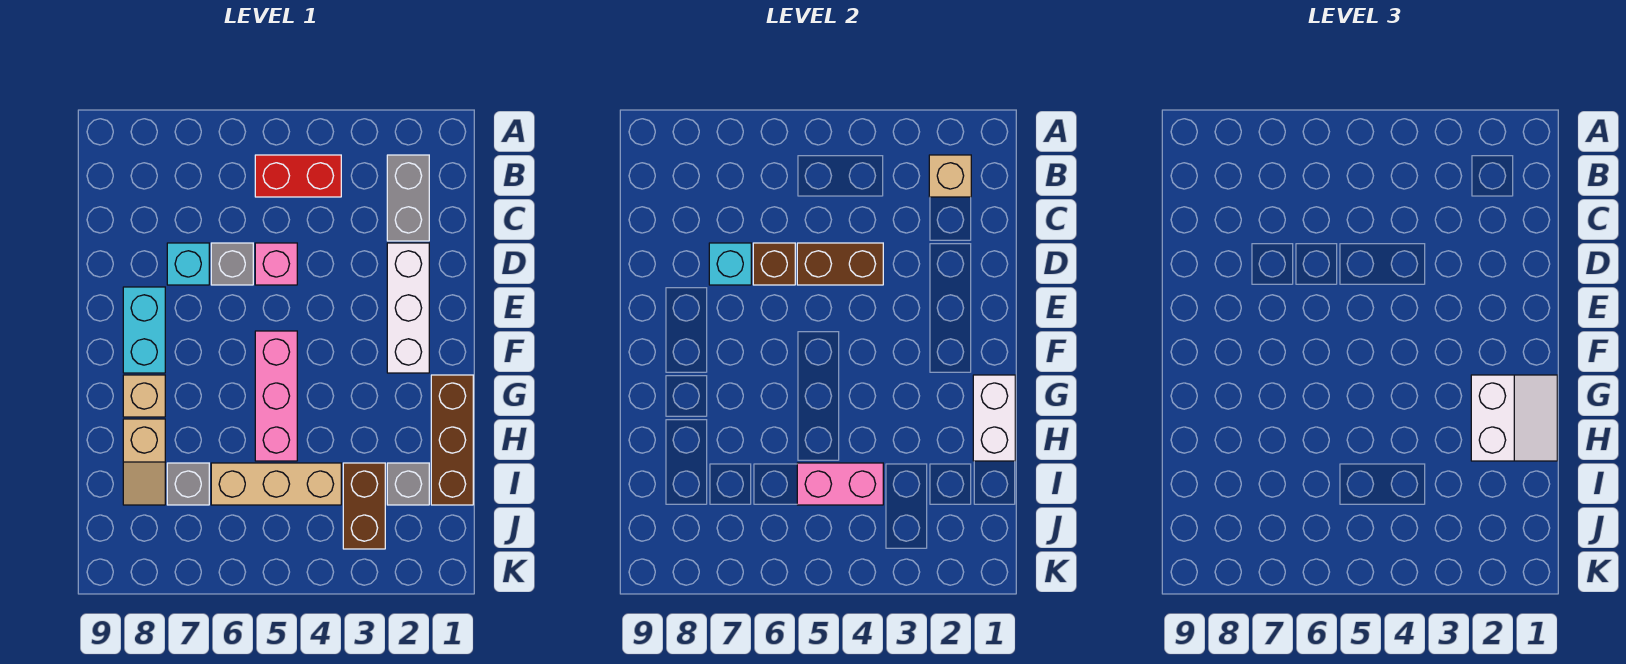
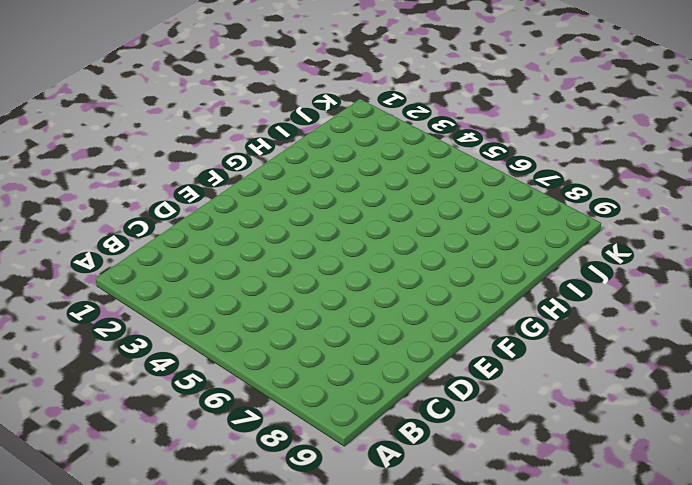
none -> grey 1x2 brick [387,155,429,241]
none -> red 1x2 brick [255,155,341,197]
none -> white 1x3 brick [387,243,429,373]

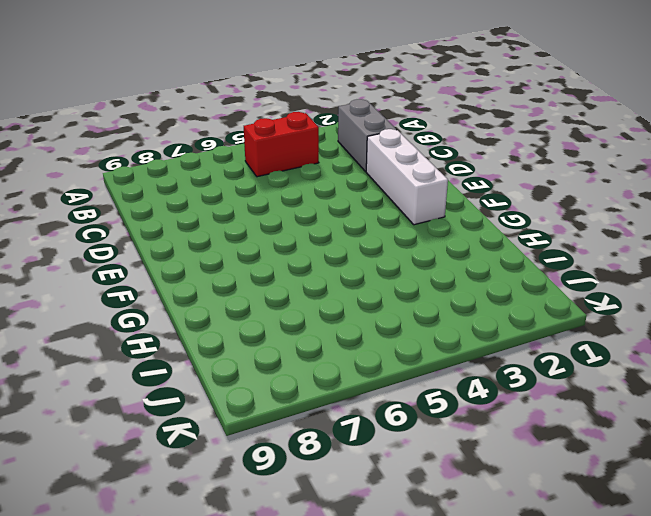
none -> pink 1x1 brick [255,243,297,285]
none -> grey 1x1 brick [211,243,253,285]
none -> cyan 1x1 brick [167,243,209,285]

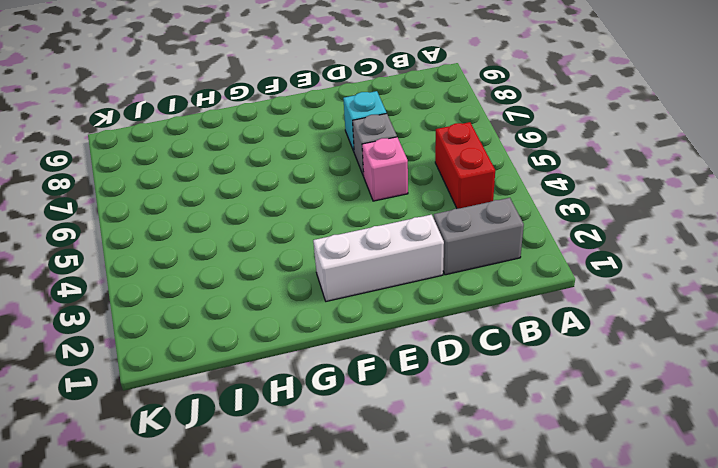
none -> cyan 1x2 brick [123,287,165,373]
none -> pink 1x3 brick [255,331,297,461]
none -> brown 1x3 brick [431,375,473,505]

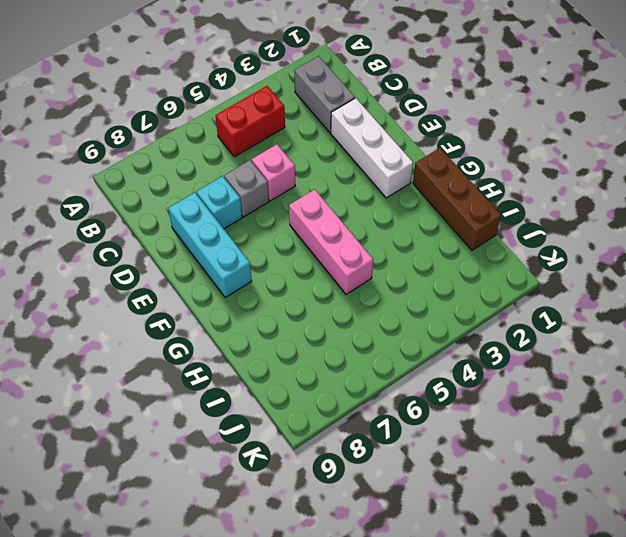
cyan 1x3 brick [168,193,252,298] -> cyan 1x2 brick [123,287,165,373]
none -> tan 1x1 brick [123,375,165,417]
none -> tan 1x2 slope [123,419,165,505]
none -> grey 1x1 brick [387,463,429,505]

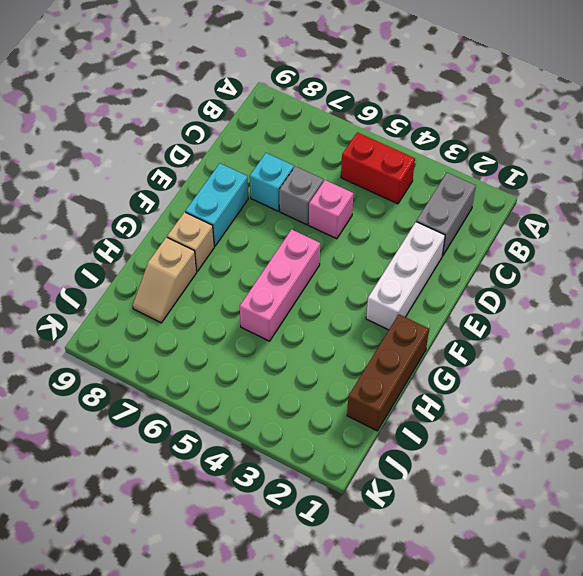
none -> grey 1x1 brick [387,463,429,505]
none -> brown 1x2 brick [343,463,385,549]
none -> tan 1x3 brick [211,463,341,505]

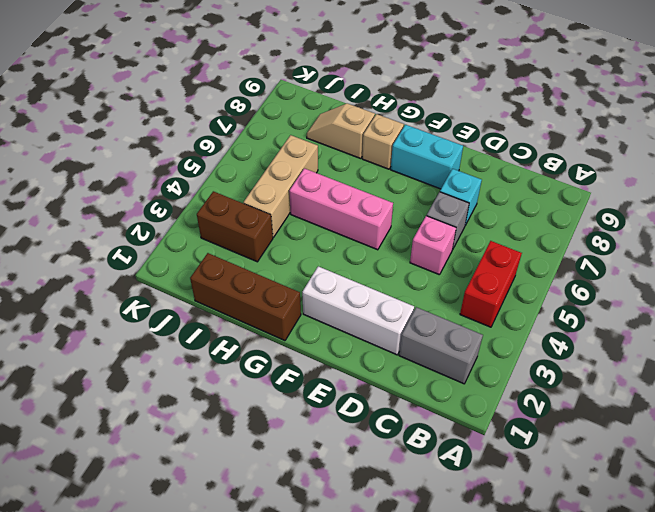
none -> grey 1x1 brick [387,463,429,505]
none -> grey 1x1 brick [167,463,209,505]
none -> tan 1x1 brick [929,155,971,197]

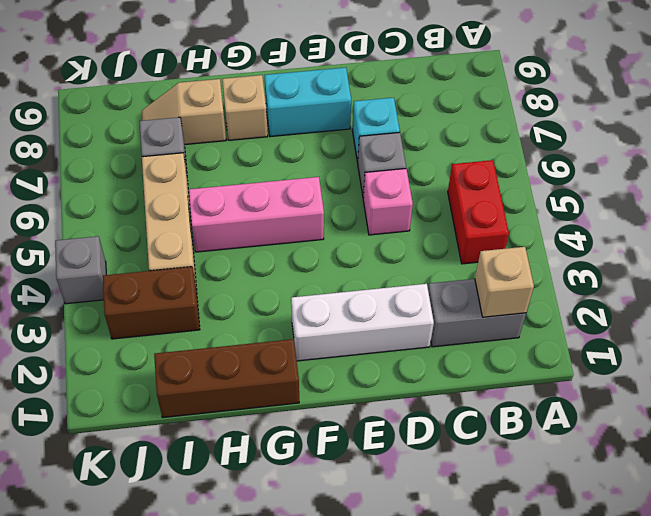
grey 1x1 brick [55,236,106,304] -> grey 1x1 brick moved to [387,463,429,505]
none -> brown 1x2 brick [797,243,883,285]
none -> brown 1x1 brick [753,243,795,285]
none -> cyan 1x1 brick [709,243,751,285]

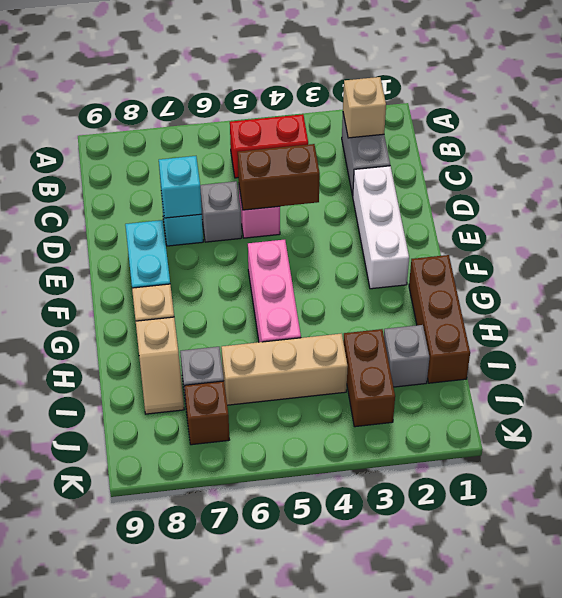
brown 1x1 brick [184,381,229,445] -> brown 1x1 brick moved to [753,243,795,285]
none -> white 1x2 brick [973,375,1015,461]
none -> pink 1x2 brick [797,463,883,505]
none -> white 2x2 slope [1471,375,1557,461]

